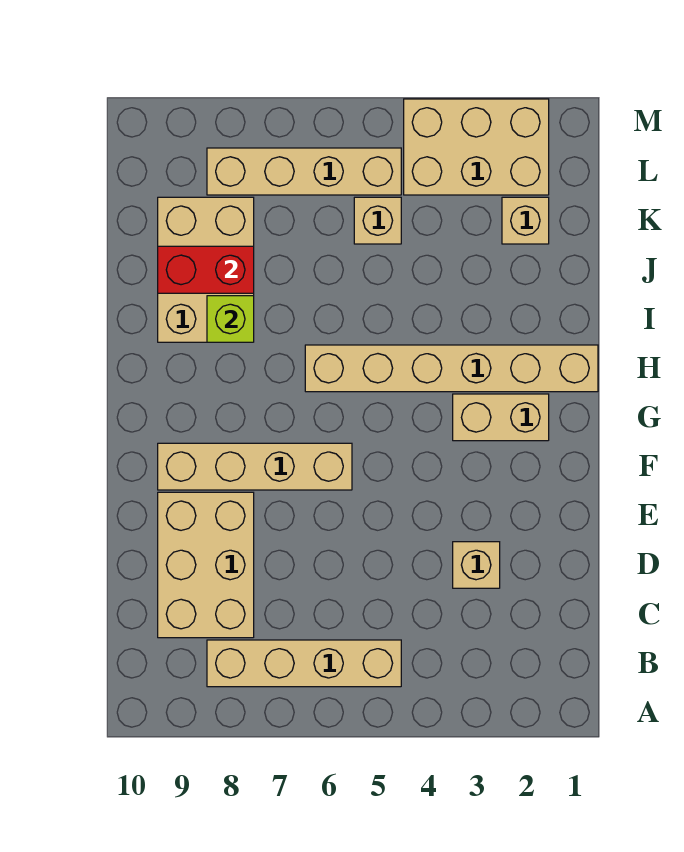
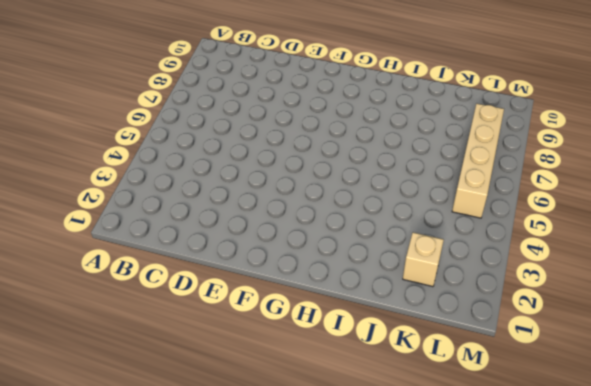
none -> tan 1x4 brick [207,640,401,687]
none -> tan 2x3 brick [158,492,254,638]
none -> tan 1x1 brick [453,542,500,588]

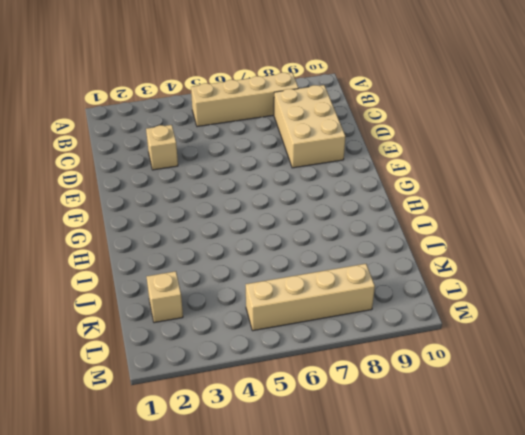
none -> tan 1x4 brick [158,443,352,490]
none -> tan 1x2 brick [453,394,549,441]
none -> tan 1x6 brick [305,345,598,392]

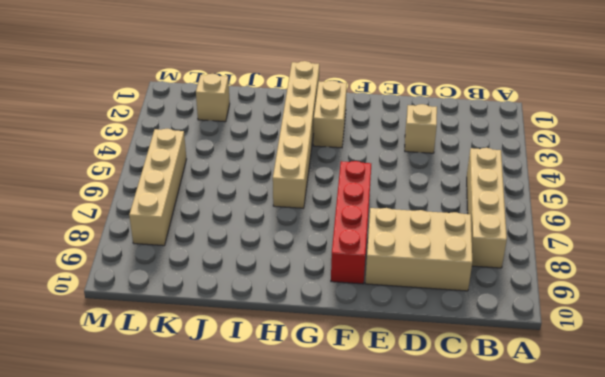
red 1x4 brick [331,161,371,284] -> tan 1x4 brick [158,443,352,490]
none -> tan 2x3 brick [158,197,254,342]
none -> tan 1x1 brick [354,197,401,244]
none -> tan 2x3 brick [404,99,549,195]

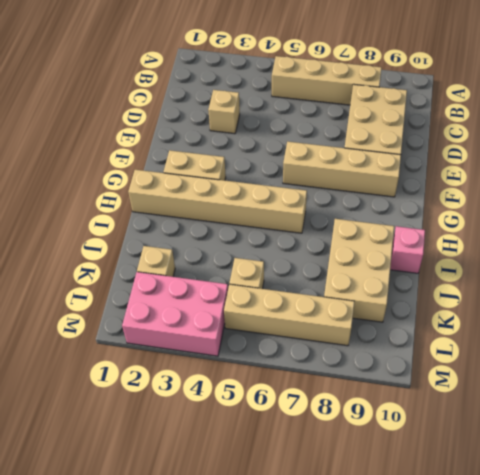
pink 1x1 brick [390,226,425,273] -> none
pink 2x3 brick [122,272,228,356] -> tan 2x3 brick [404,99,549,195]
none -> lime 1x1 brick [207,296,254,342]
none -> red 1x2 brick [158,246,254,293]

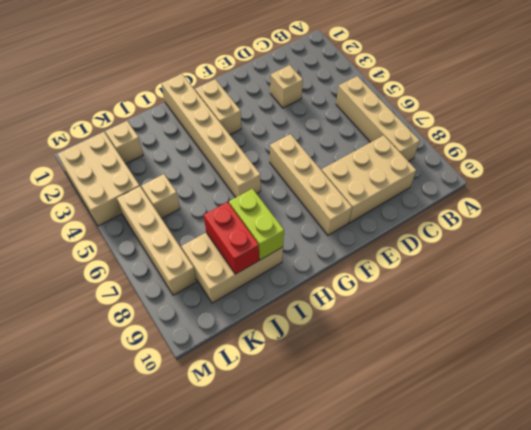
lime 1x2 brick [229,189,284,260] -> lime 1x1 brick [207,296,254,342]

